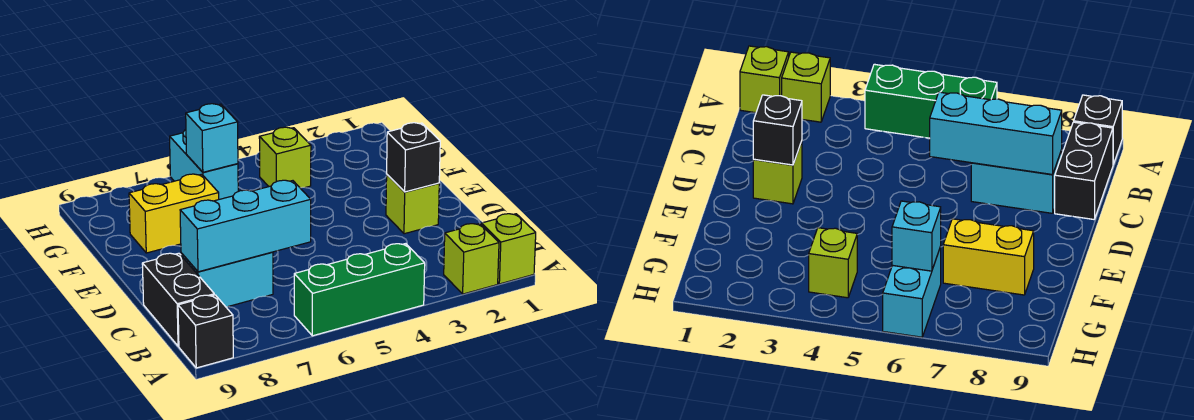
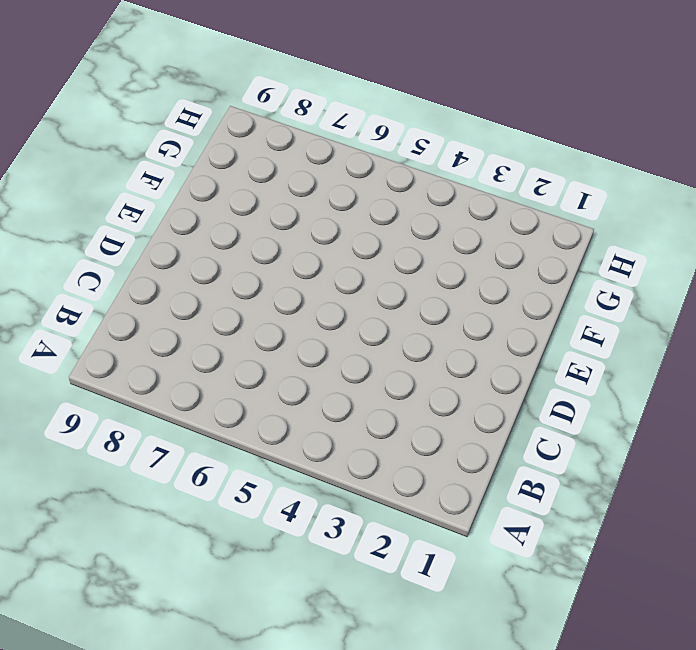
none -> lime 1x1 brick [481,214,536,284]
none -> lime 1x1 brick [444,224,499,294]
none -> green 1x3 brick [294,244,425,336]

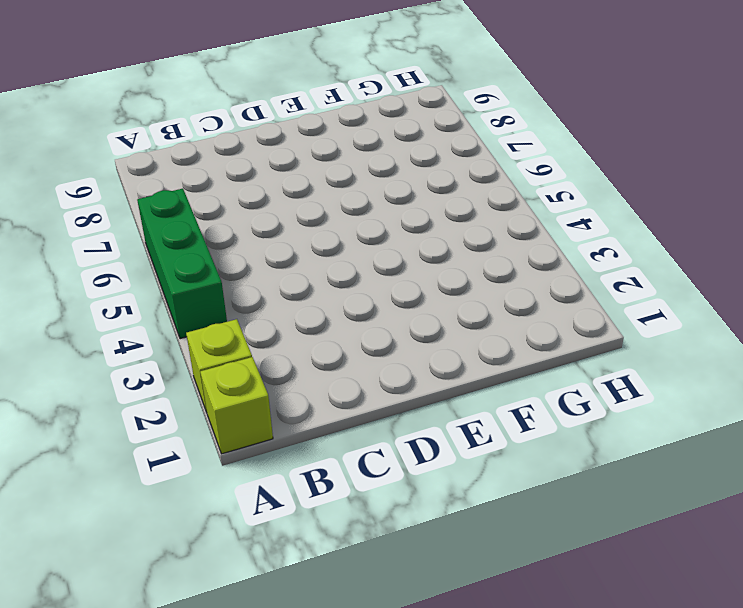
none -> black 1x1 brick [178,295,233,368]
none -> black 1x2 brick [142,253,214,346]
none -> cyan 1x2 brick [181,252,273,307]

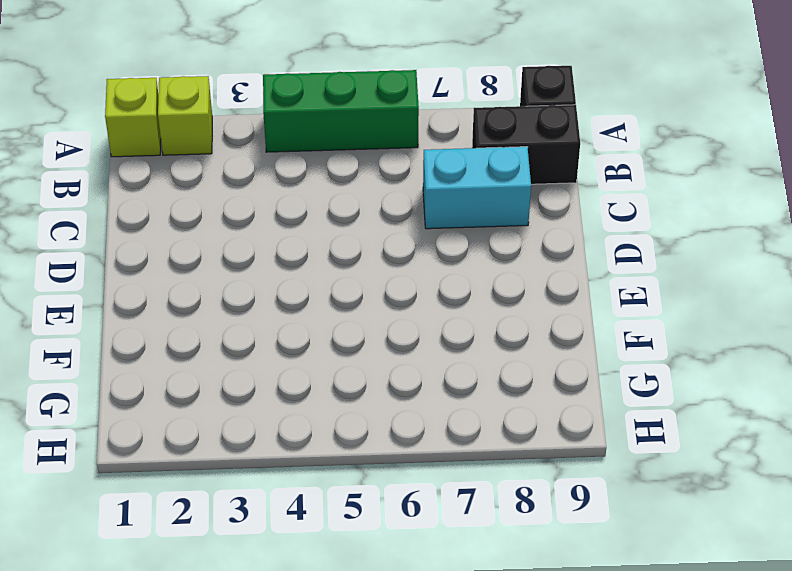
black 1x2 brick [472,105,580,184] -> black 1x2 brick turned to [142,253,214,346]
none -> lime 1x1 brick [386,175,439,234]
none -> yellow 1x2 brick [129,174,219,253]
none -> lime 1x1 brick [259,127,311,188]

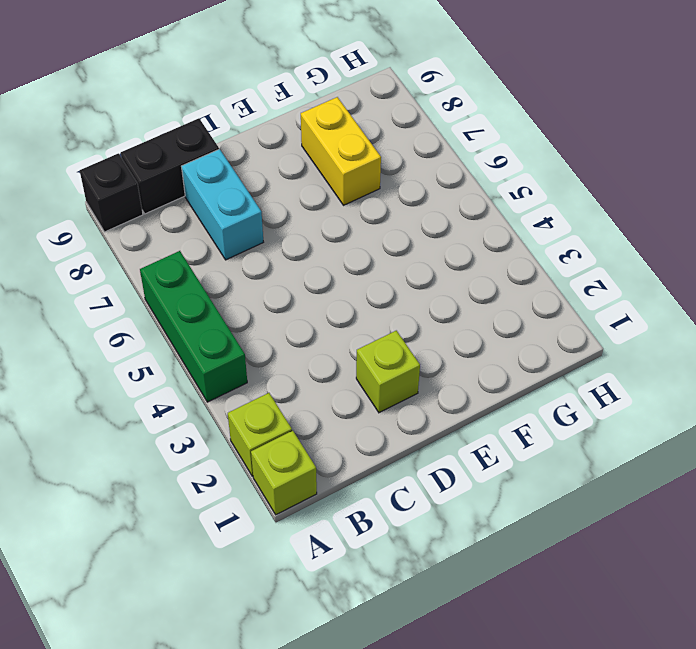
none -> lime 1x1 brick [259,127,311,188]
none -> cyan 1x2 brick [170,130,238,199]
none -> cyan 1x3 brick [180,180,311,272]

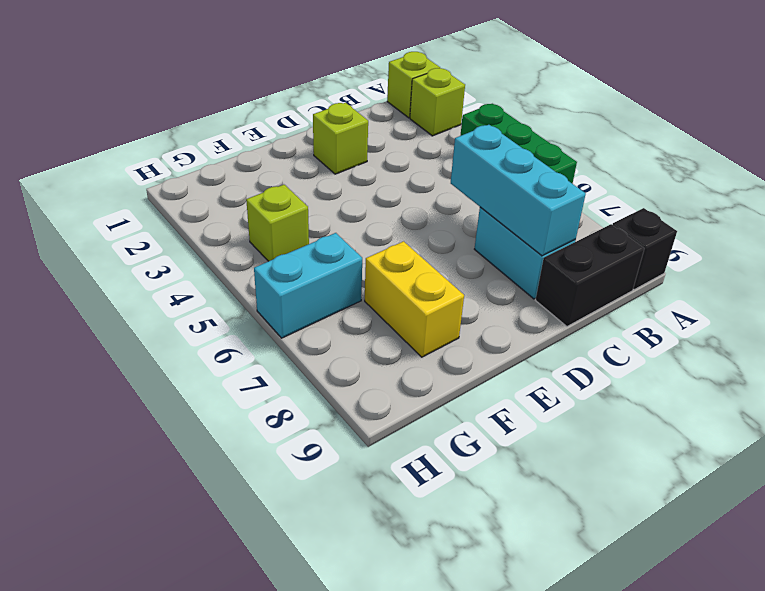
none -> black 1x1 brick [387,123,440,192]
none -> cyan 1x1 brick [186,104,238,172]

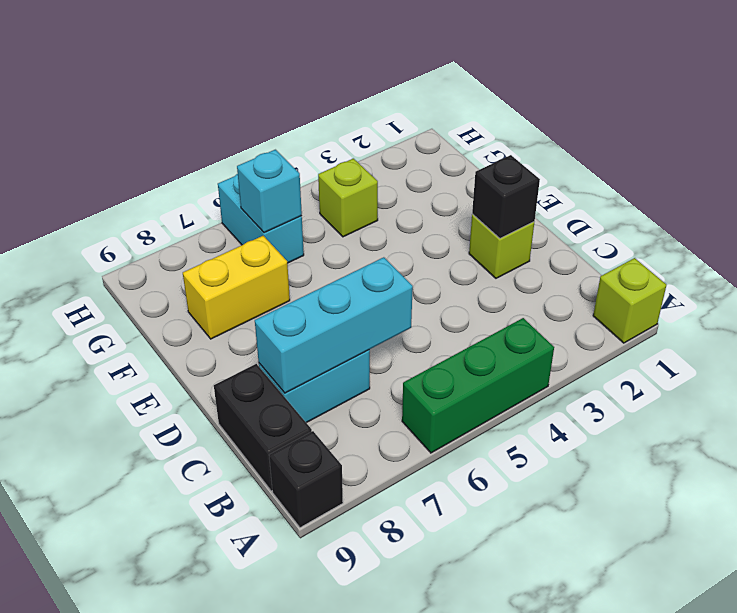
none -> lime 1x1 brick [444,224,499,294]

